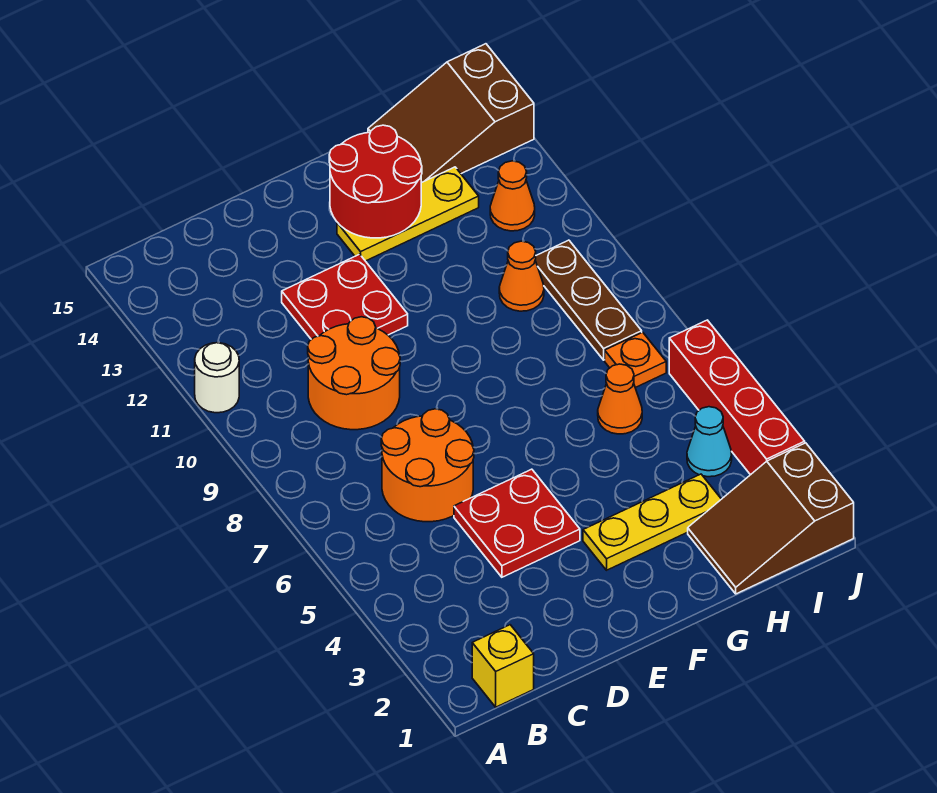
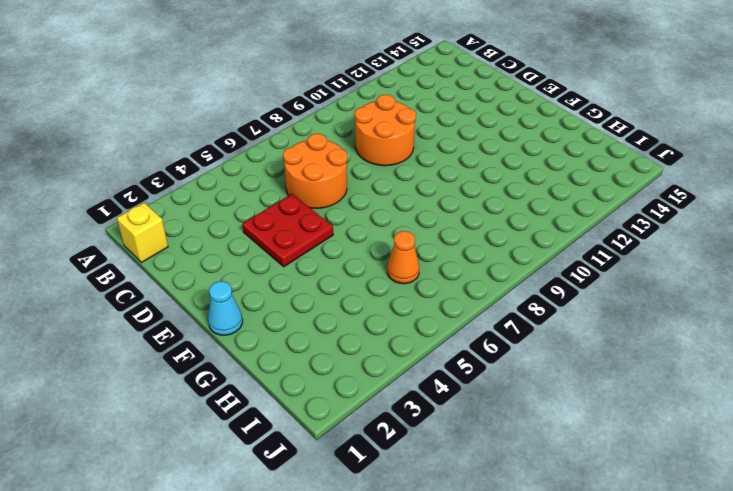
cyan 1x1 cone [208,281,243,335] -> cyan 1x1 cone moved to [687,407,732,477]
none -> white 1x1 round brick [195,343,239,413]
none -> red 2x2 plate [282,254,408,339]
none -> yellow 1x3 plate [583,474,721,570]

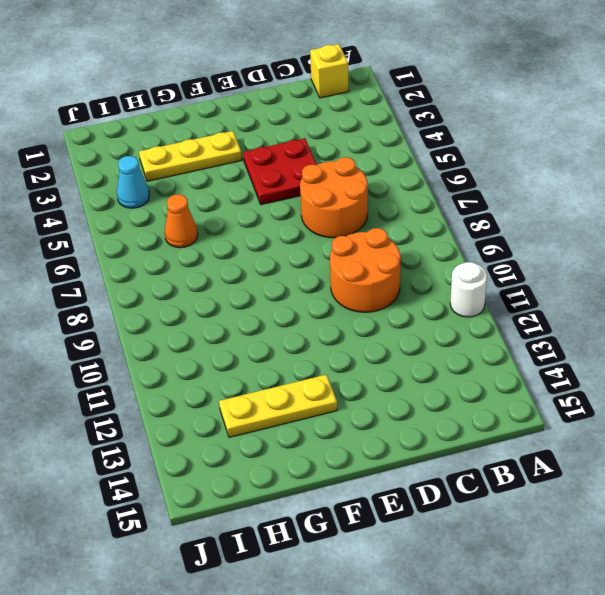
none -> red 2x2 plate [282,254,408,339]
none -> brown 2x3 slope [688,443,854,594]
none -> orange 1x1 cone [499,241,544,311]

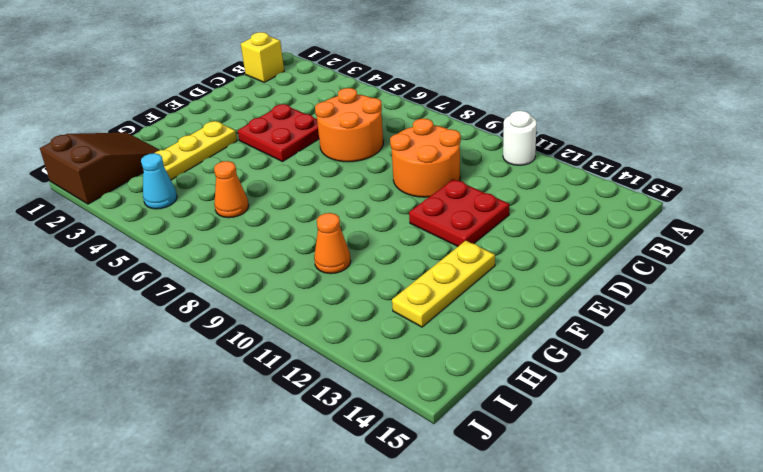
none -> brown 2x3 slope [368,44,534,183]
none -> orange 1x1 plate [605,332,666,388]
none -> brown 1x3 plate [535,240,642,360]

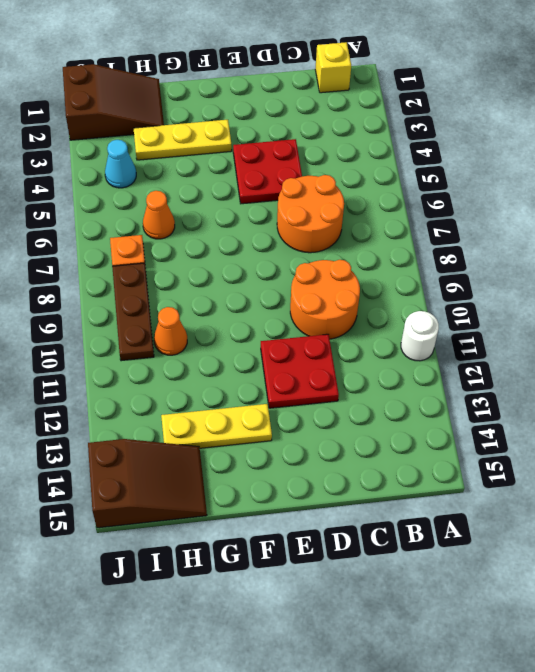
none -> orange 1x1 cone [490,161,535,231]
none -> red 1x4 brick [669,320,805,475]
none -> red 2x2 round brick [329,125,422,238]

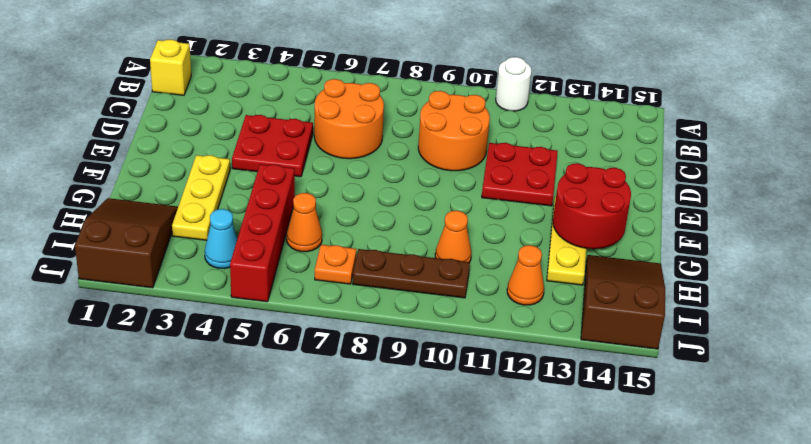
red 1x4 brick [230,164,295,302] -> red 1x4 brick turned to [669,320,805,475]

